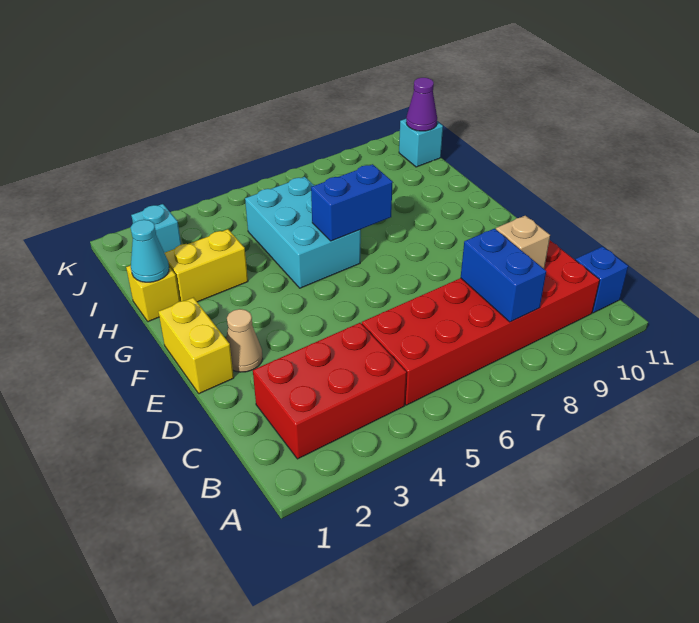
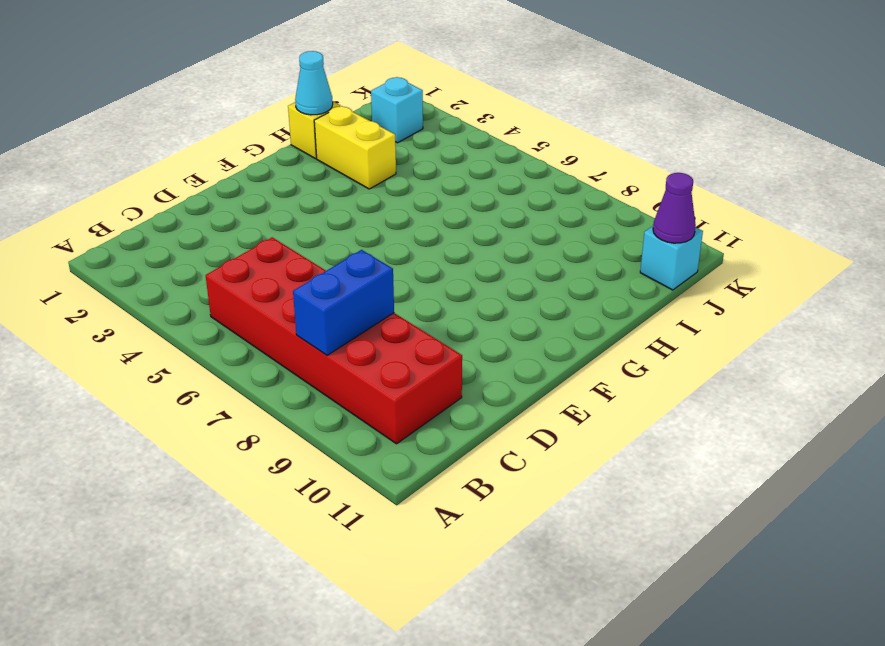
none -> red 2x3 brick [253,323,407,459]
none -> blue 1x1 brick [575,247,628,313]
none -> yellow 1x2 brick [159,298,234,394]

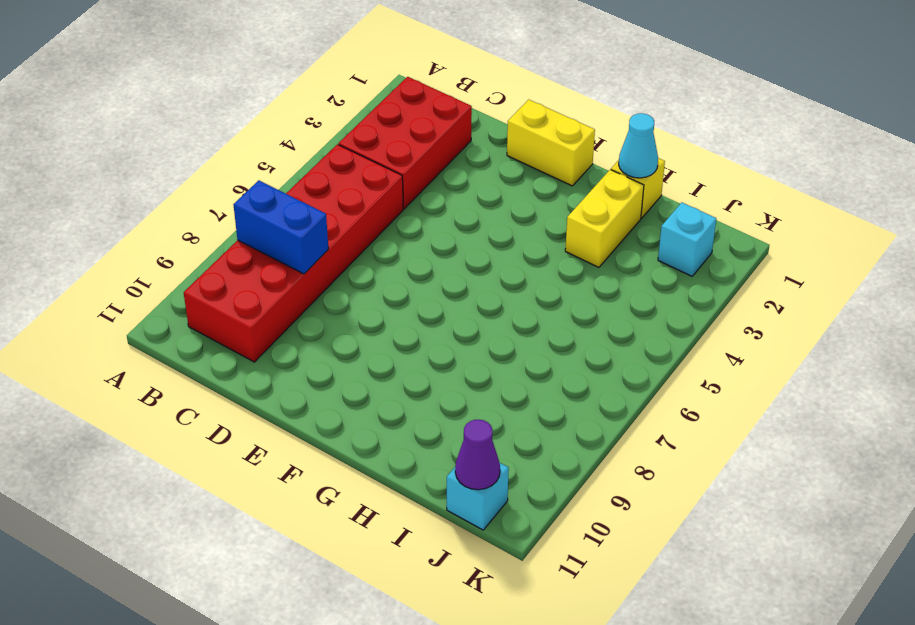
none -> blue 1x1 brick [575,247,628,313]
none -> tan 1x1 cone [226,309,263,372]
none -> cyan 2x3 brick [245,177,361,288]

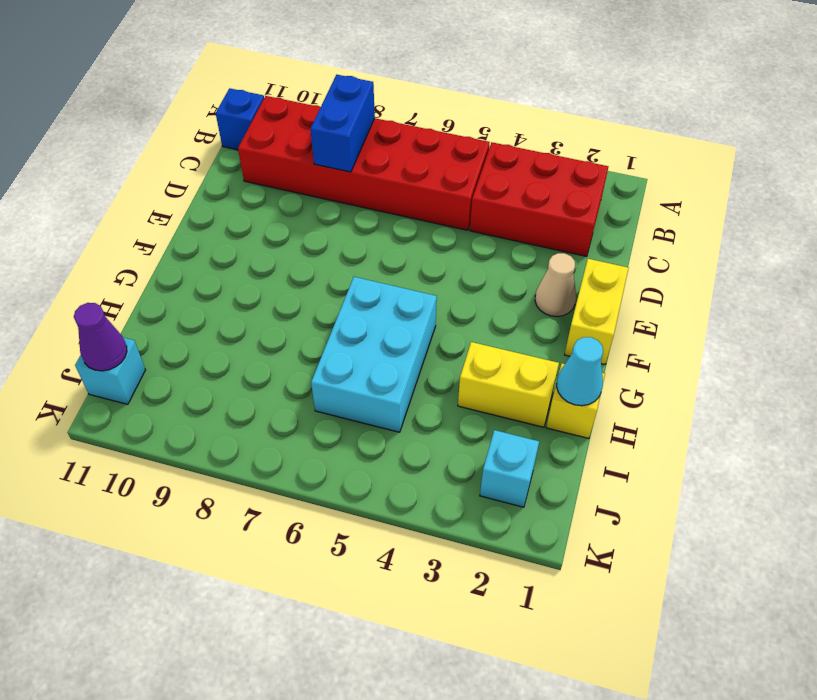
none -> tan 1x1 brick [496,215,550,269]
none -> blue 1x2 brick [311,164,393,241]

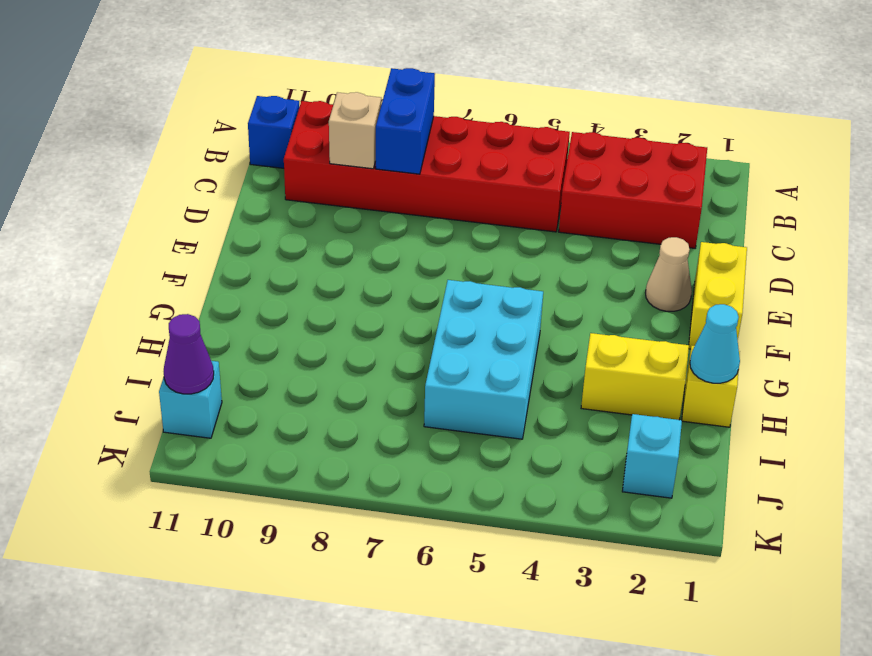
none -> blue 1x2 brick [311,164,393,241]

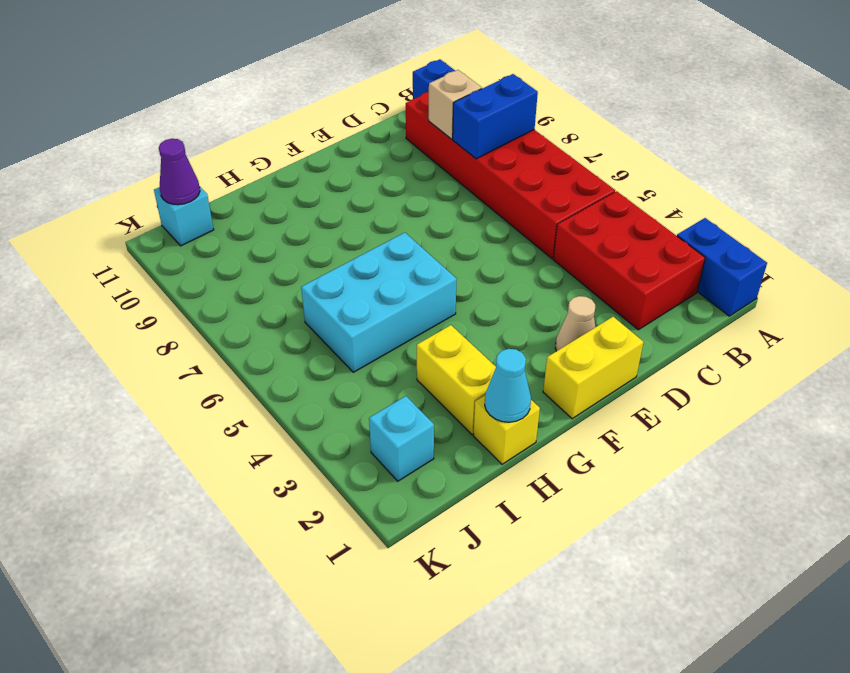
blue 1x2 brick [677,218,767,316] -> blue 1x2 brick moved to [311,164,393,241]

